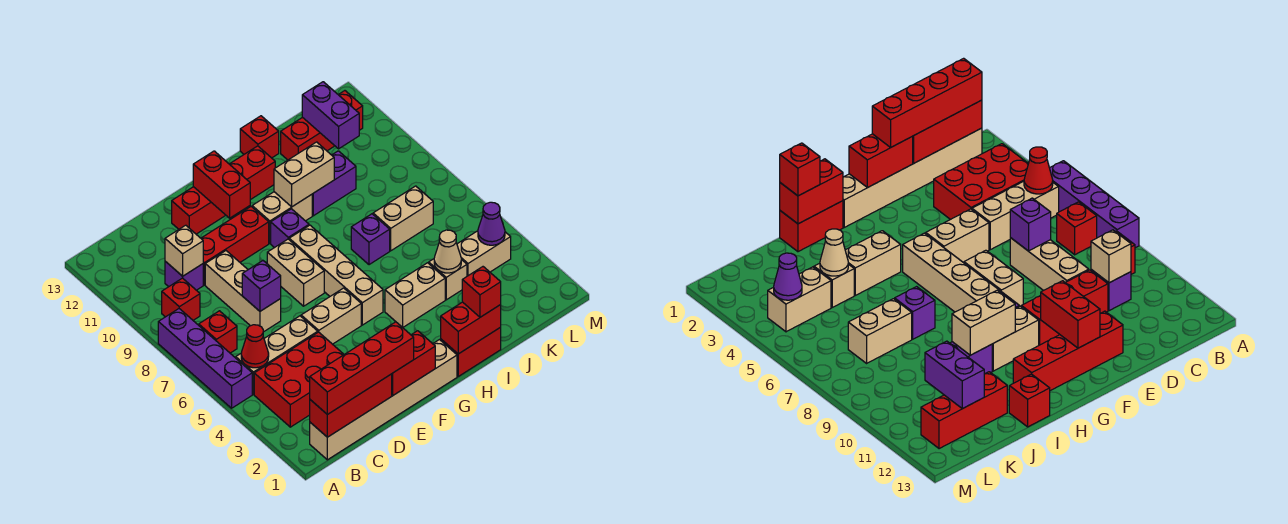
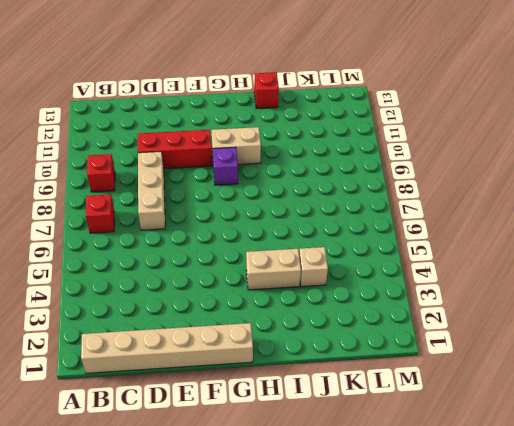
none -> purple 1x4 brick [158,309,252,408]
none -> red 2x3 brick [254,332,344,427]
none -> tan 1x3 brick [236,316,318,394]
none -> purple 1x1 brick [165,261,203,290]

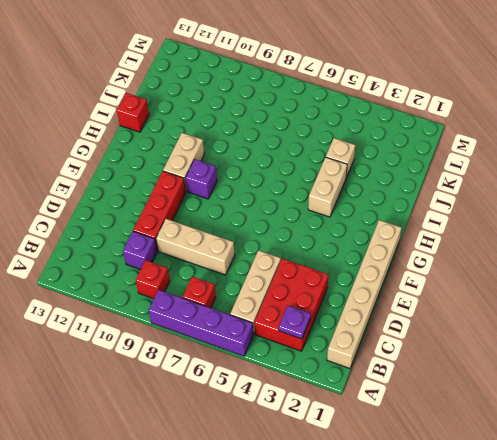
purple 1x1 plate [279,306,311,339] -> none
none -> tan 1x2 brick [301,288,361,344]
none -> red 1x4 brick [172,146,275,234]
none -> tan 1x2 brick [267,239,324,306]
none -> tan 1x4 brick [289,225,383,325]

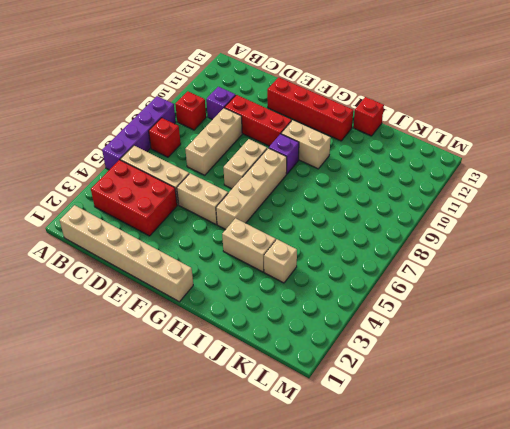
none -> red 1x2 brick [441,327,501,376]
none -> purple 1x1 brick [351,214,390,265]
none -> purple 1x2 brick [312,151,356,216]
none -> tan 1x2 brick [373,186,433,251]

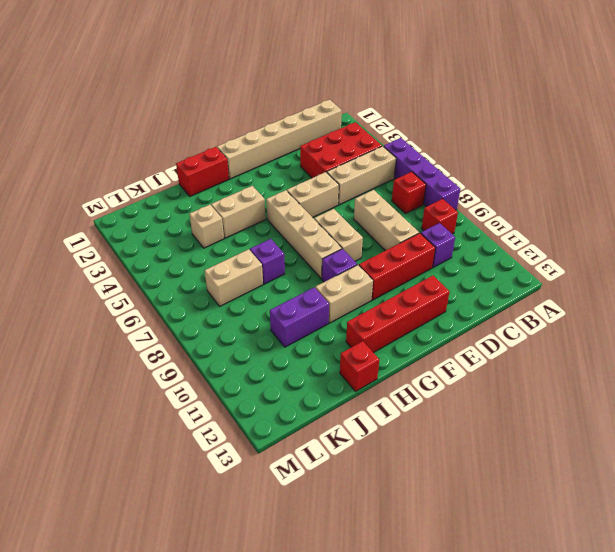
none -> red 1x3 brick [281,91,363,160]
none -> tan 1x2 brick [457,231,511,276]
none -> red 1x3 brick [310,374,392,437]
none -> red 1x1 cone [241,325,269,368]

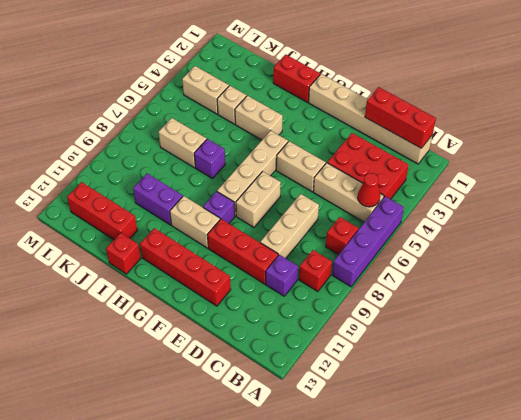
none -> tan 1x1 brick [165,225,203,276]
none -> purple 1x1 brick [242,261,281,311]
none -> red 1x2 brick [392,331,435,395]
none -> red 1x2 brick [193,151,250,218]

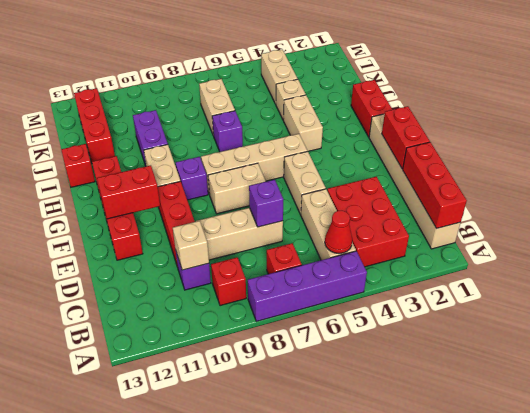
none -> red 1x2 brick [441,302,501,354]
none -> tan 1x2 brick [274,142,334,207]
none -> tan 1x1 cone [434,230,461,273]
none -> purple 1x2 brick [302,82,359,149]

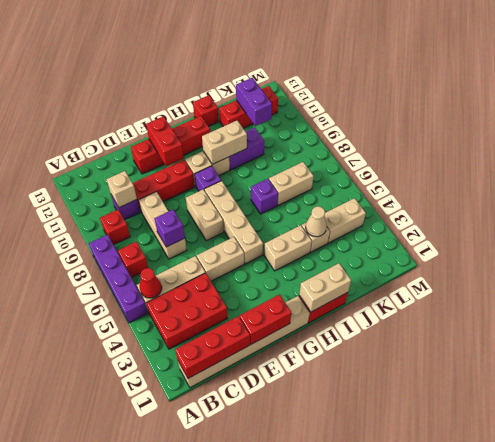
tan 1x2 brick [299,263,351,312] -> red 1x2 brick [441,302,501,354]
none -> purple 1x1 cone [478,202,505,245]
none -> red 1x4 brick [310,322,414,415]
none -> red 1x1 brick [462,267,501,317]

